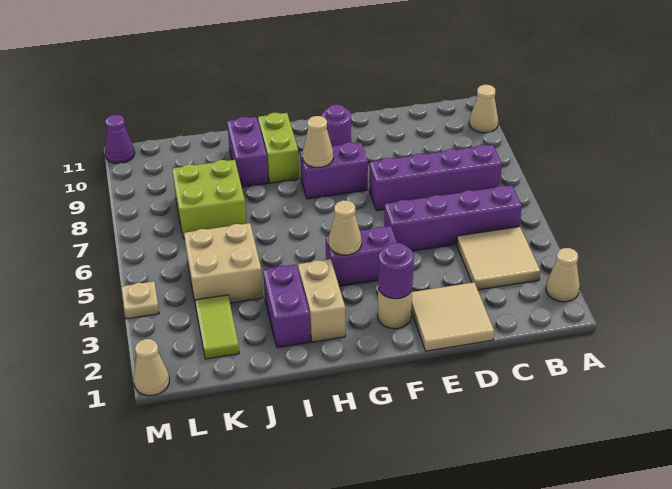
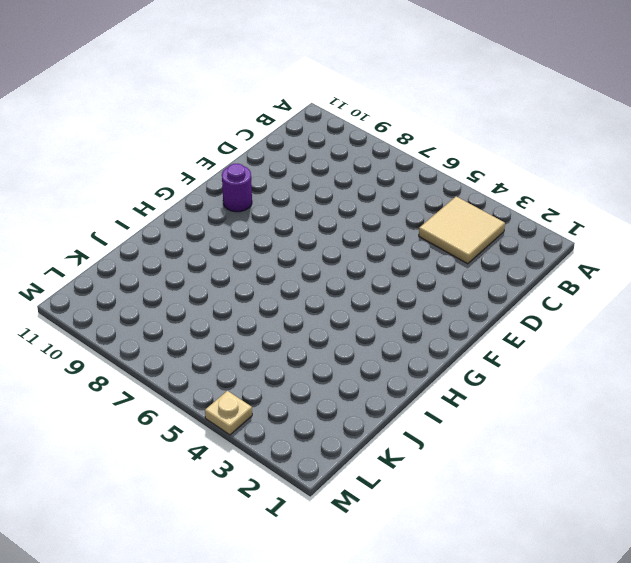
none -> tan 1x1 cone [546,248,580,302]
none -> tan 1x1 cone [469,85,498,133]
none -> purple 1x4 brick [384,185,522,251]

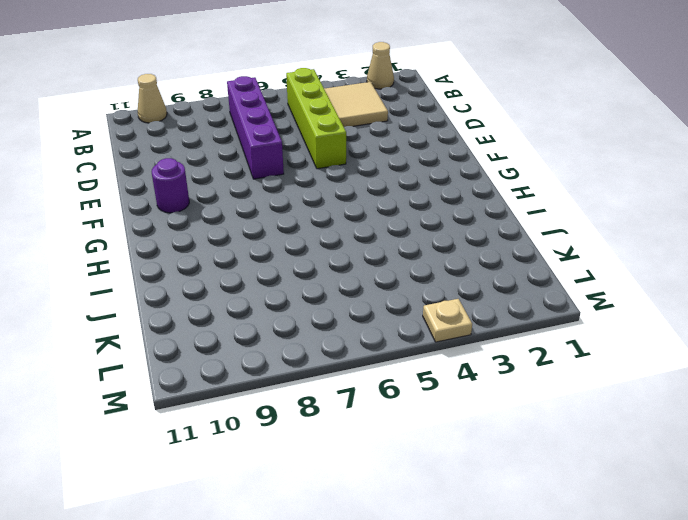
lime 1x4 brick [286,68,346,169] -> purple 1x4 brick [384,185,522,251]
none -> tan 2x2 tile [411,282,494,351]
none -> tan 1x1 round brick [378,288,412,329]
none -> purple 1x2 brick [326,226,397,286]

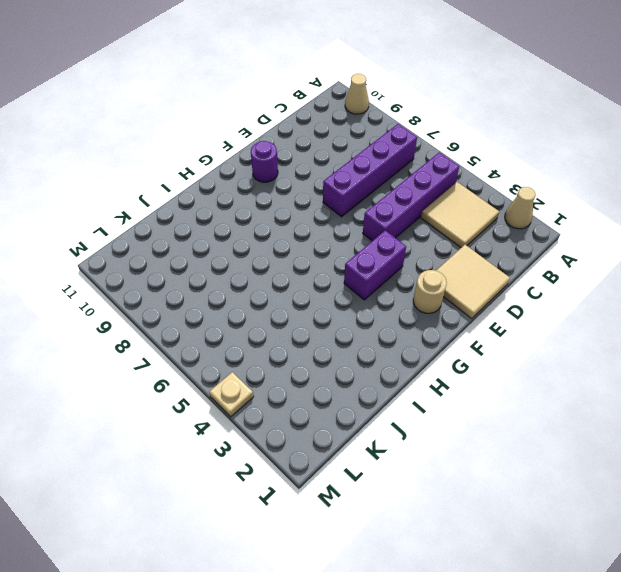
none -> purple 1x2 brick [300,142,368,199]
none -> tan 1x2 brick [298,259,345,342]
none -> lime 1x2 brick [258,113,299,183]

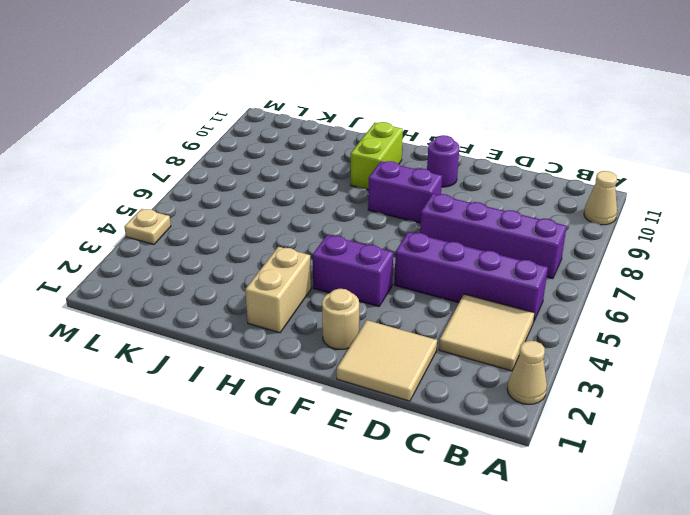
none -> purple 1x2 brick [263,264,310,348]
none -> purple 1x2 brick [227,117,268,187]
none -> tan 2x2 brick [184,223,263,306]

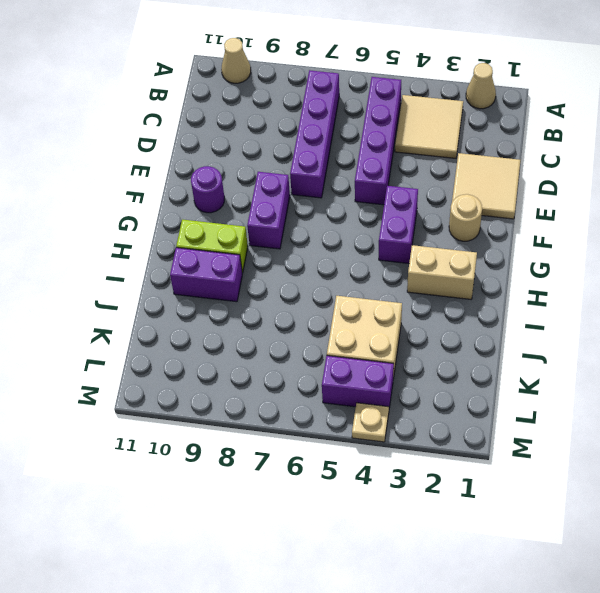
purple 1x2 brick [322,356,394,408] -> purple 1x2 brick moved to [263,264,310,348]
none -> lime 2x2 brick [172,160,247,239]
none -> lime 1x2 tile [195,295,239,359]
none -> tan 1x1 cone [134,339,169,396]

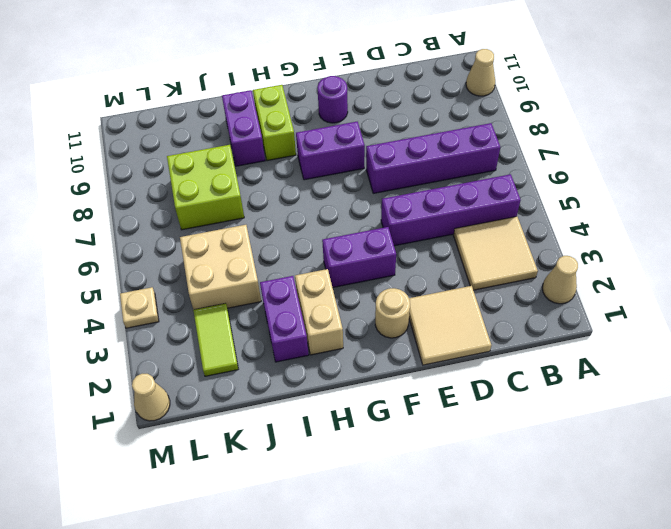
none -> purple 1x1 cone [105,115,135,164]
none -> purple 1x1 round brick [378,243,414,299]
none -> tan 1x1 cone [329,200,362,255]

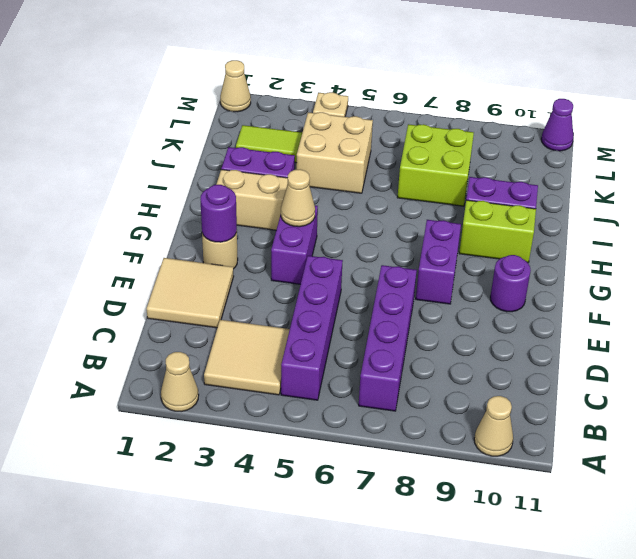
none -> tan 1x1 cone [303,116,333,168]

